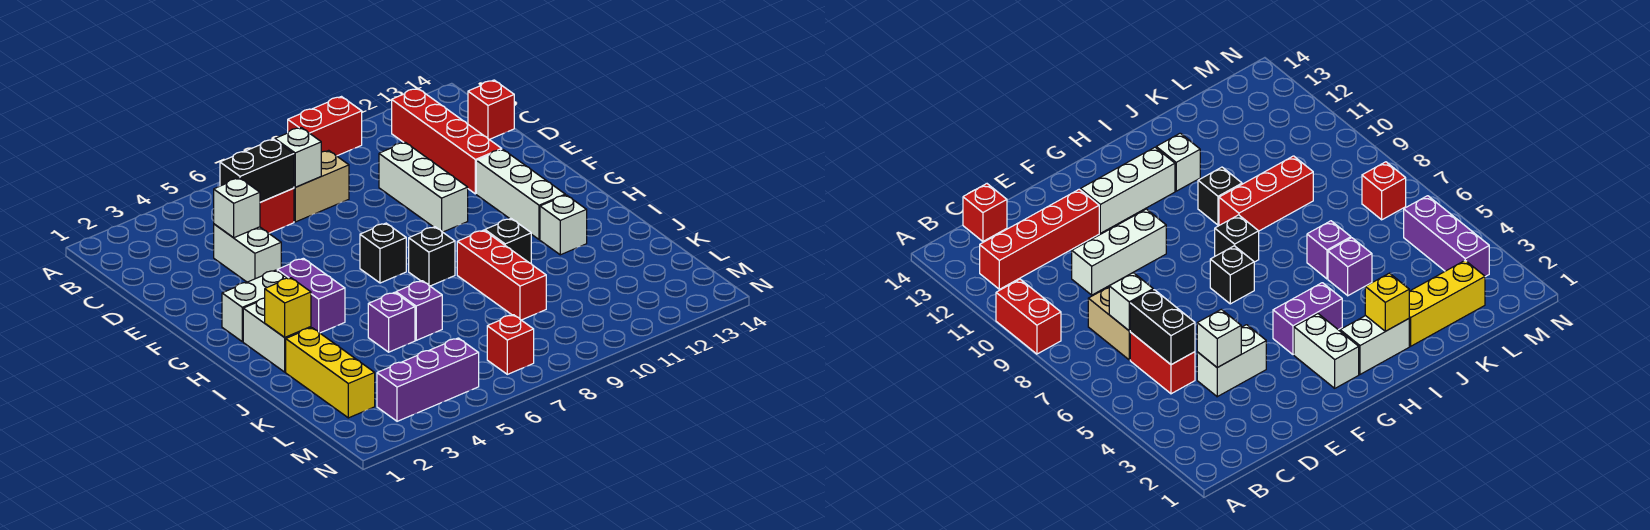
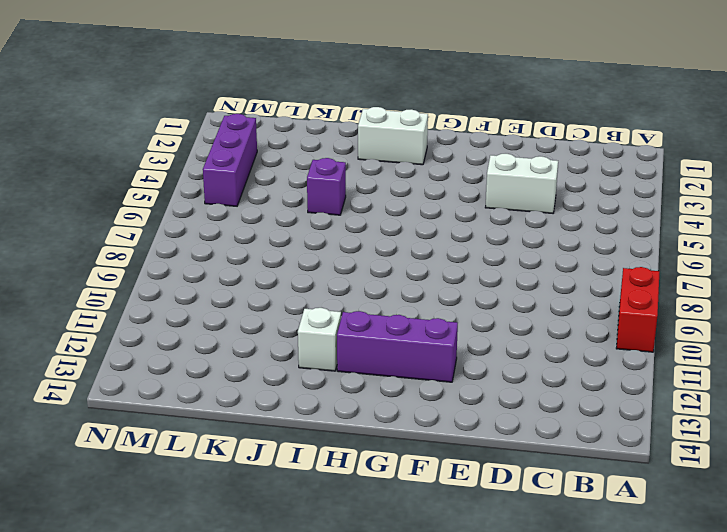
purple 1x3 brick [337,311,458,382] -> white 1x3 brick [476,149,565,240]
none -> red 1x4 brick [392,88,502,194]
none -> red 1x2 brick [260,188,294,233]
none -> tan 1x2 brick [294,150,349,222]

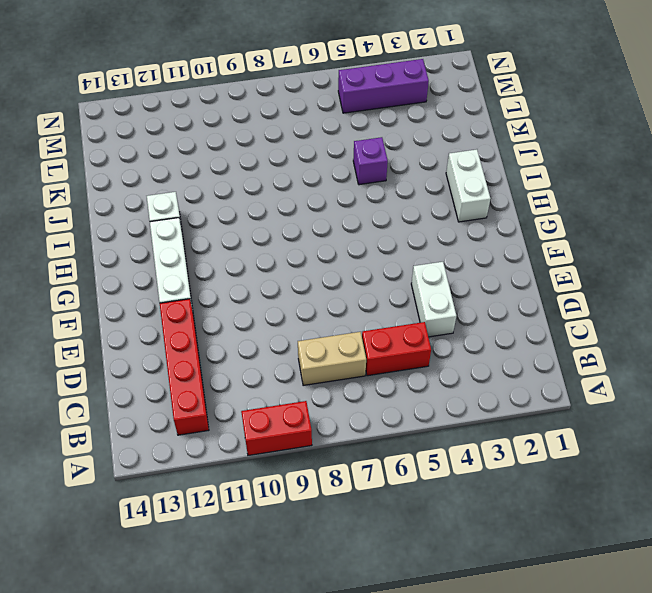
none -> red 1x1 brick [468,80,514,139]
none -> white 1x3 brick [379,142,468,232]
none -> white 1x2 brick [222,270,286,342]

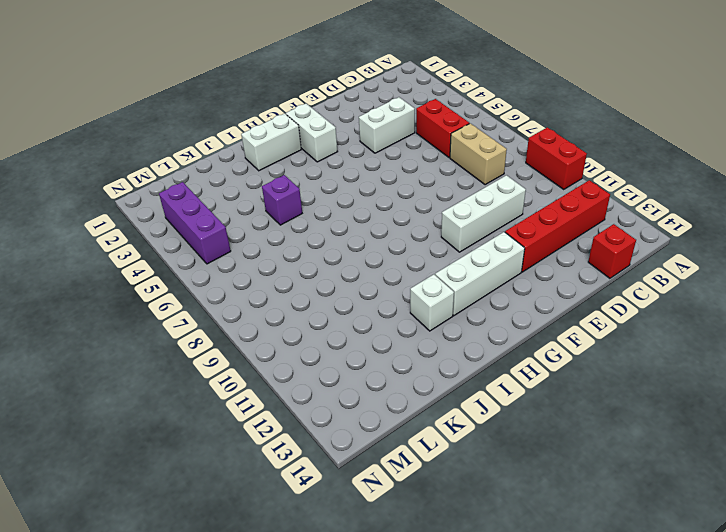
none -> purple 1x2 brick [277,258,345,333]
none -> black 1x1 brick [360,223,406,283]
none -> black 1x1 brick [409,227,455,286]

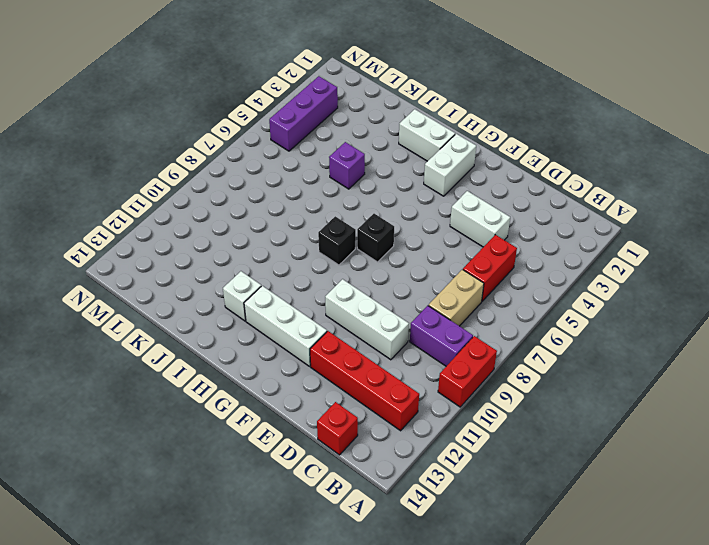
purple 1x2 brick [410,306,473,366] -> purple 1x2 brick moved to [277,258,345,333]
none -> red 1x3 brick [457,230,546,320]
none -> black 1x1 brick [485,219,531,263]
none -> yellow 1x3 brick [286,328,375,418]

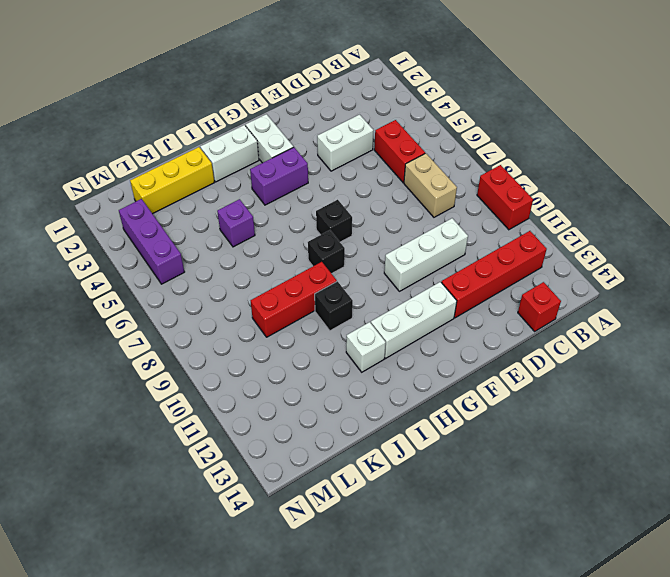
none -> purple 1x1 brick [396,281,442,340]
none -> red 1x1 brick [487,315,534,374]
none -> black 1x2 brick [220,139,294,202]

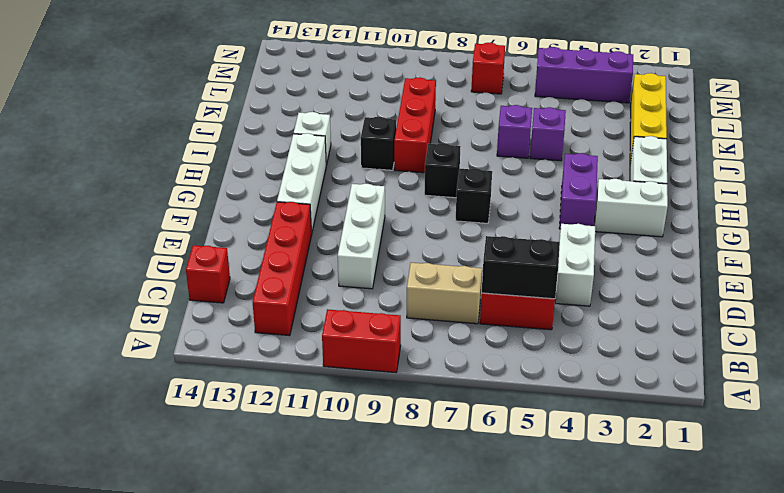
none -> white 1x1 brick [275,128,321,187]
none -> white 1x1 brick [214,178,260,238]
none -> yellow 1x1 brick [265,278,311,337]

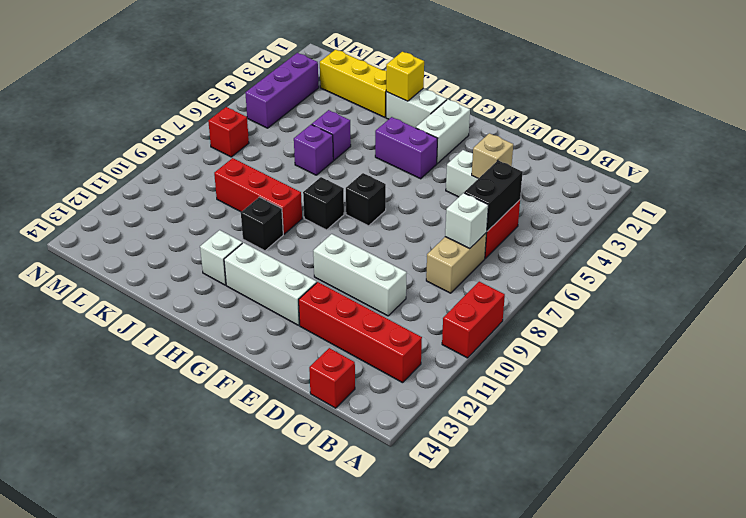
tan 1x1 brick [472,133,513,179] -> white 1x1 brick [214,178,260,238]

